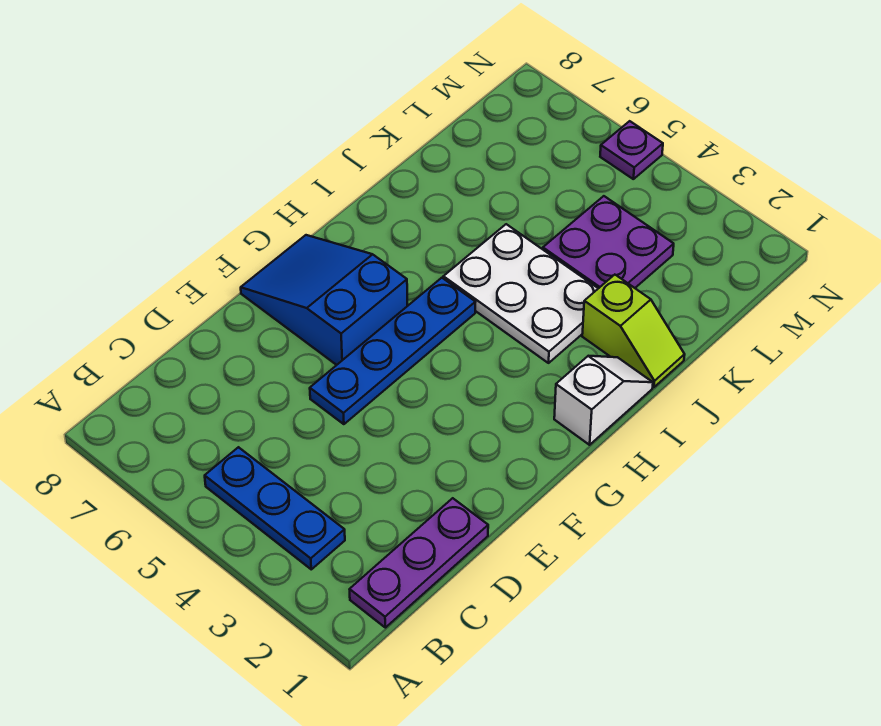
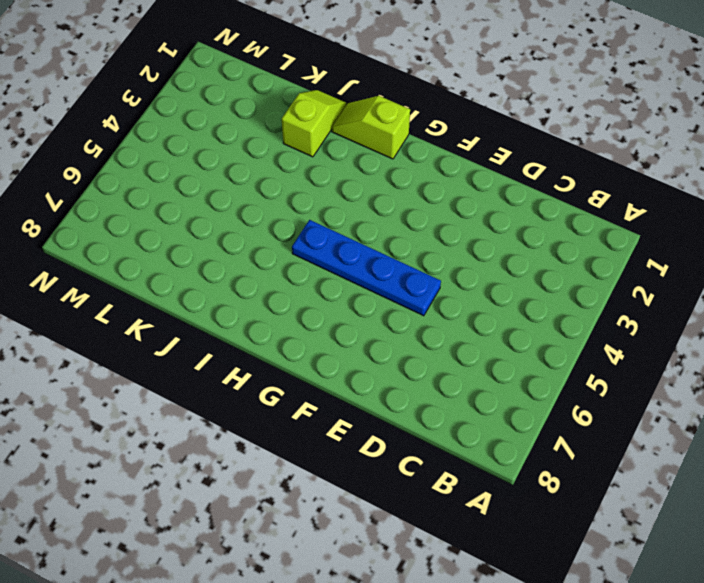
lime 1x2 slope [332,96,410,159] -> white 1x2 slope [554,356,653,445]
none -> purple 1x3 plate [350,498,488,628]
none -> blue 1x3 plate [205,447,345,569]

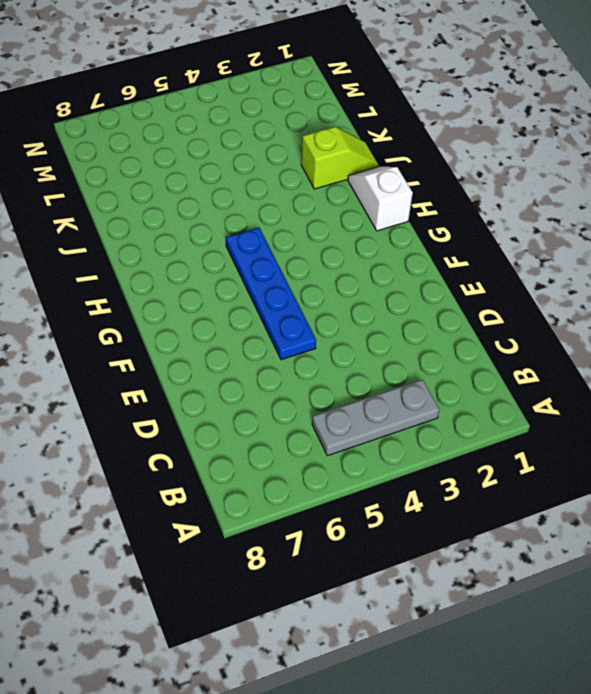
grey 1x3 plate [312,379,439,456] -> blue 1x3 plate [205,447,345,569]
none -> purple 1x3 plate [350,498,488,628]
none -> blue 2x3 slope [241,235,407,365]

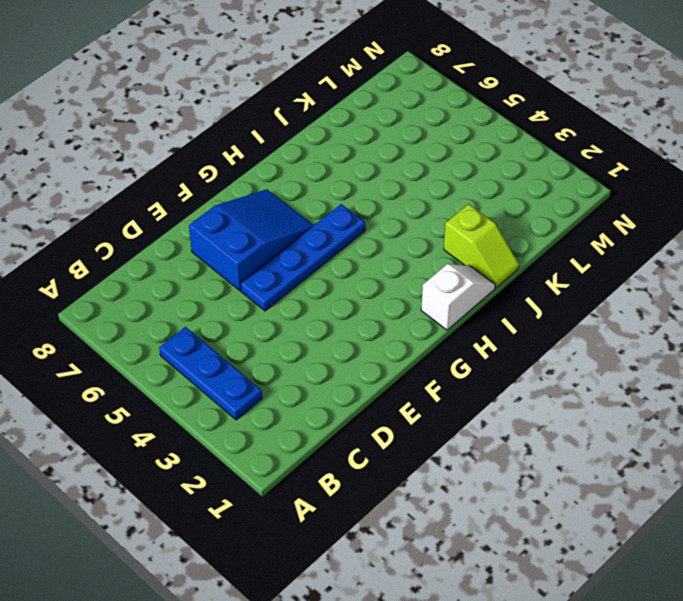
blue 2x3 slope [189,189,314,290] -> blue 2x3 slope turned to [241,235,407,365]
none -> purple 1x3 plate [350,498,488,628]
none -> white 2x3 plate [443,224,598,363]

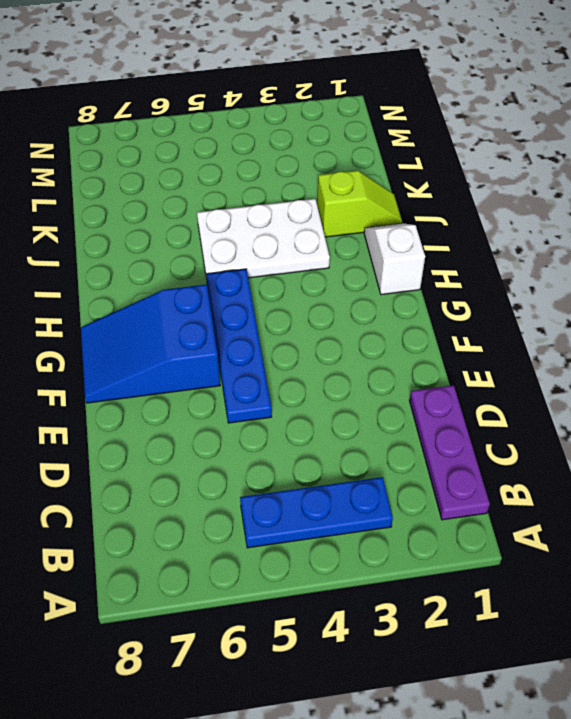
none -> purple 2x2 plate [543,196,674,288]
none -> purple 1x1 plate [600,121,663,179]

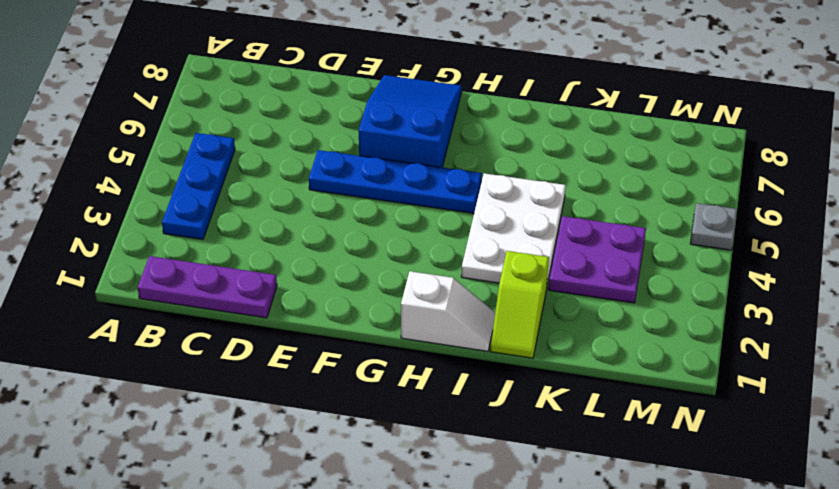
grey 1x1 plate [690,203,737,250] -> purple 1x1 plate [600,121,663,179]

